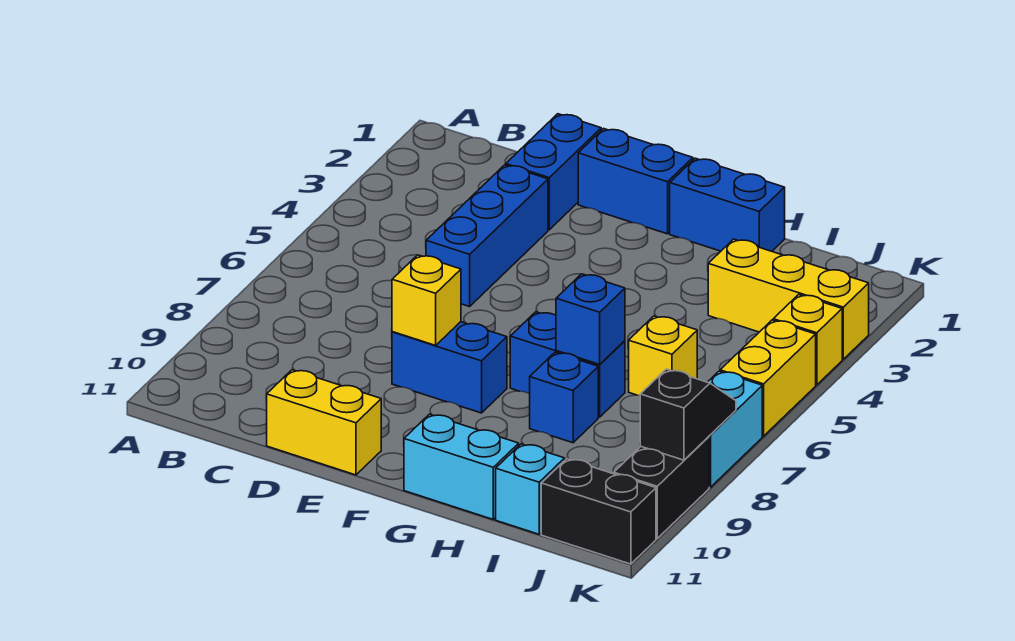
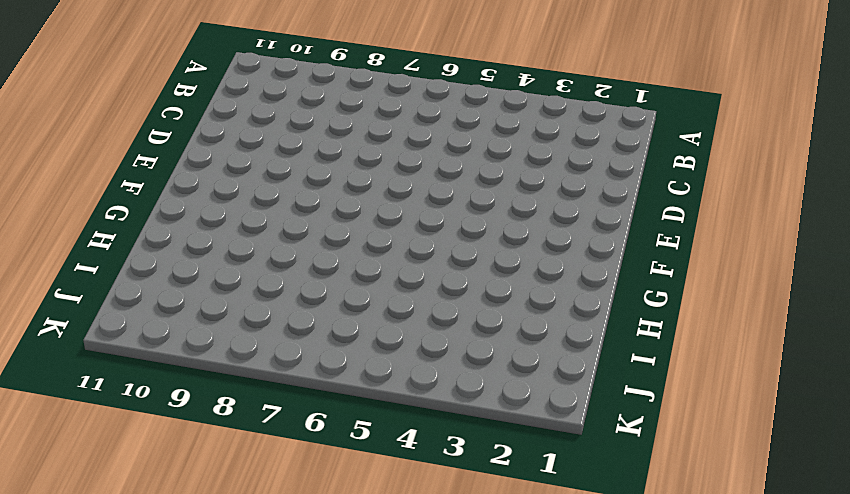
none -> blue 1x2 brick [506,114,601,230]
none -> blue 1x3 brick [426,165,548,307]
none -> yellow 1x2 brick [267,370,381,475]

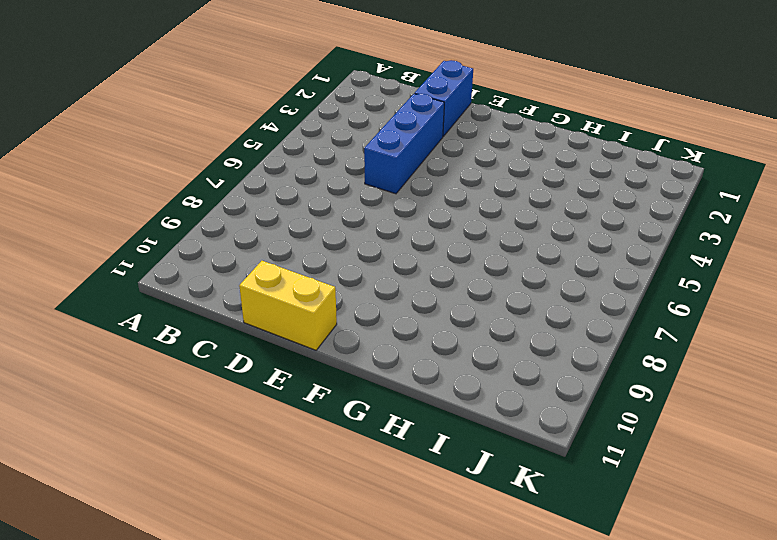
none -> blue 1x2 brick [578,129,693,234]
none -> blue 1x2 brick [392,322,507,413]
none -> blue 1x2 brick [670,158,785,251]

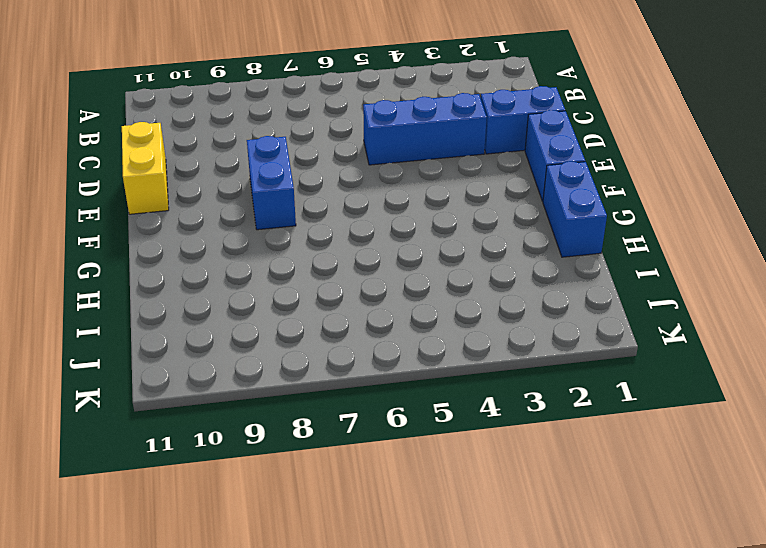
none -> blue 1x2 brick [510,312,625,417]
none -> cyan 1x2 brick [404,414,519,519]
none -> blue 1x1 brick [530,352,598,443]

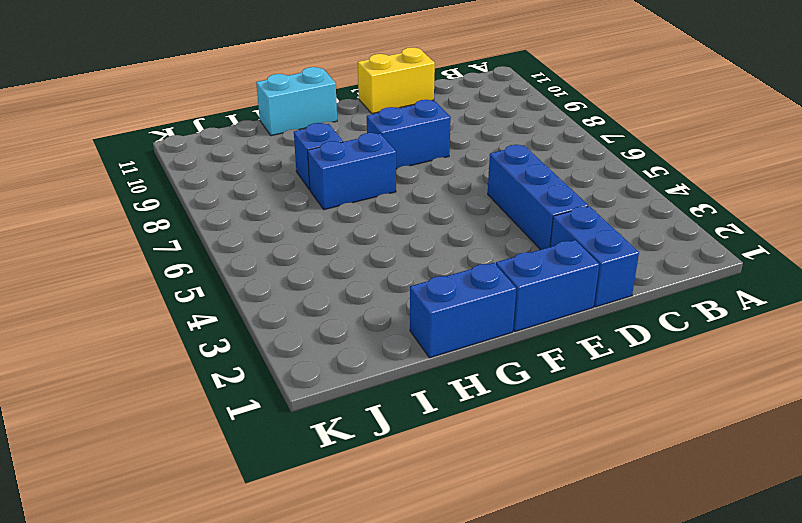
none -> yellow 1x3 brick [708,239,869,359]
none -> yellow 1x1 brick [629,316,697,396]
none -> cyan 1x1 brick [496,444,565,534]

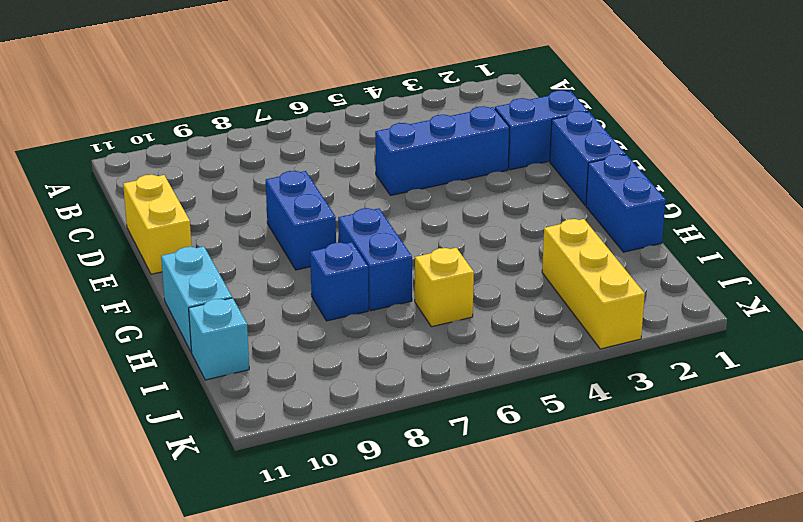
none -> black 1x2 brick [541,459,656,564]
none -> yellow 1x1 brick [773,294,842,385]
none -> yellow 1x2 brick [720,320,816,436]

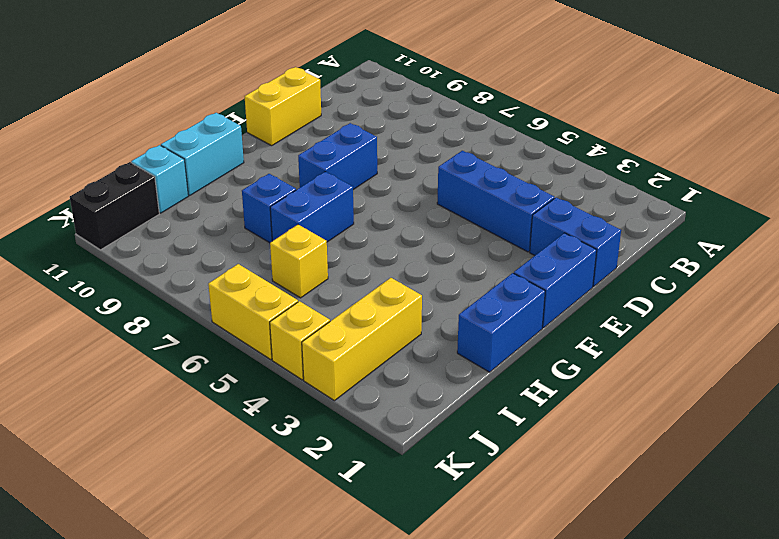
none -> cyan 1x2 brick [708,371,762,487]
none -> black 1x2 brick [614,437,709,538]
none -> yellow 1x1 brick [392,255,461,345]

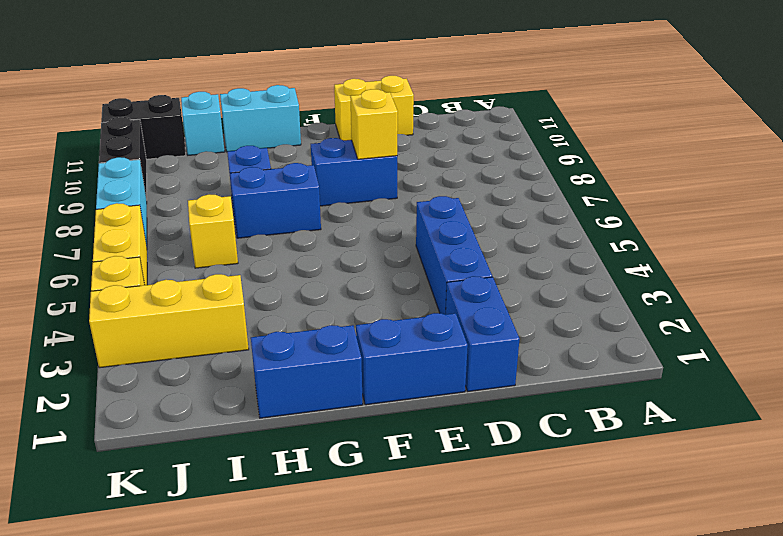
none -> blue 1x1 brick [556,274,625,364]
none -> black 1x2 slope [640,369,736,460]

